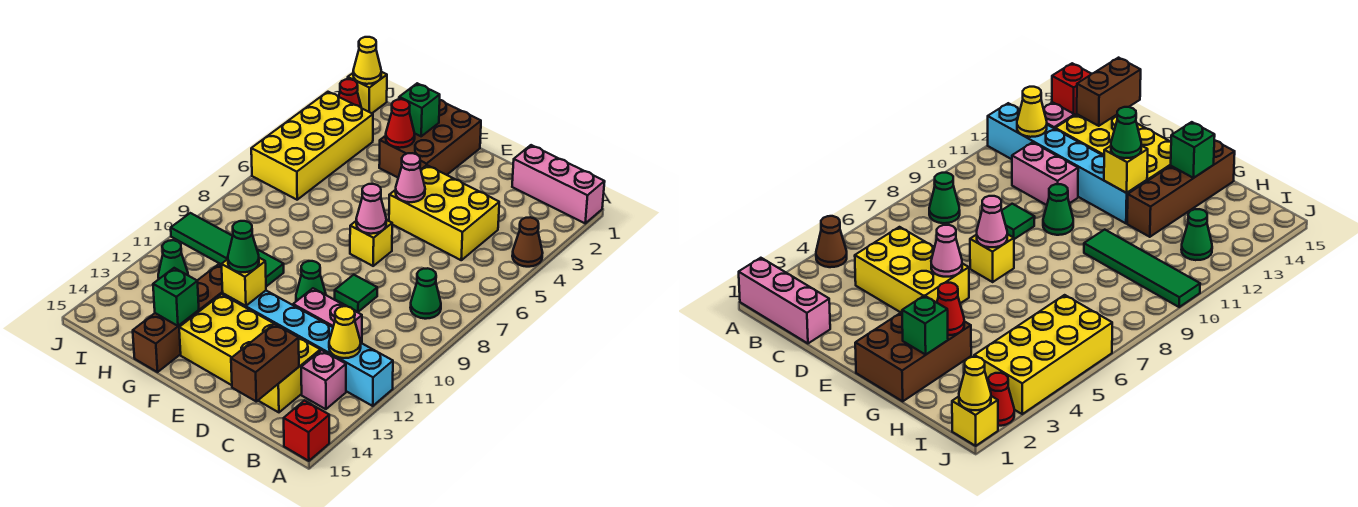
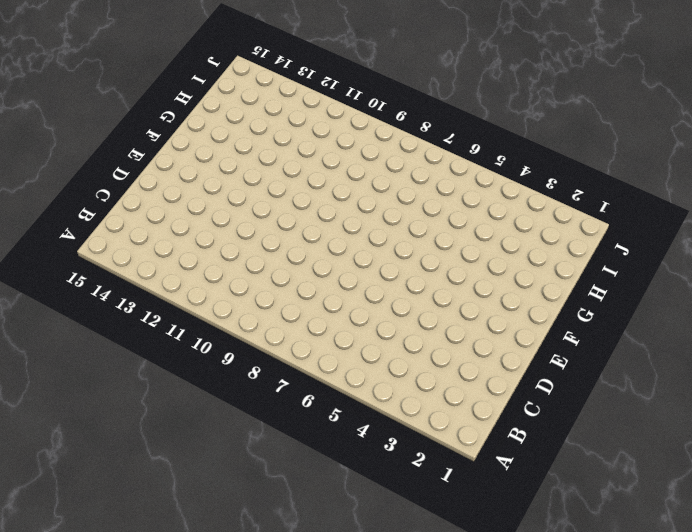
none -> pink 1x3 brick [512,145,605,223]
none -> brown 1x1 cone [512,217,543,267]
none -> cyan 1x6 brick [223,291,393,406]

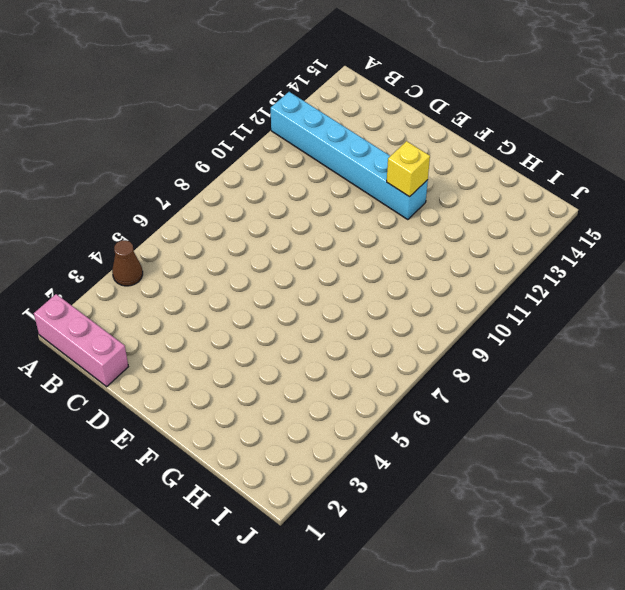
none -> red 1x1 brick [284,400,329,461]
none -> green 1x1 cone [410,268,441,319]
none -> pink 1x1 brick [301,350,346,409]

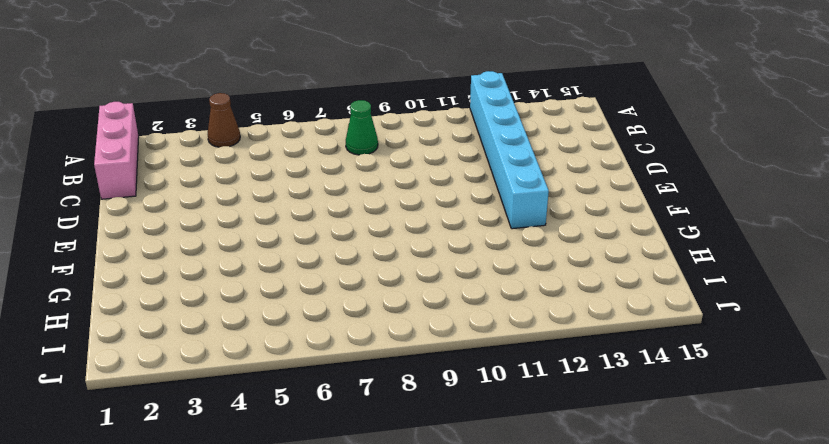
none -> red 1x1 brick [284,400,329,461]
none -> pink 1x1 brick [301,350,346,409]
none -> yellow 2x3 brick [389,165,499,260]

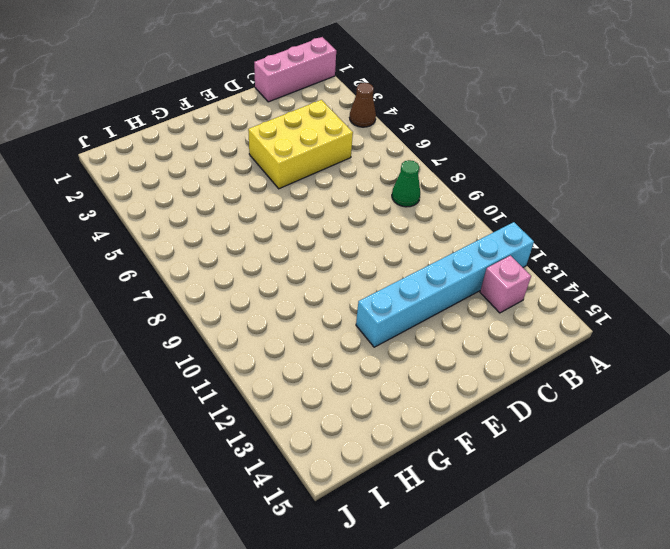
none -> red 1x1 brick [284,400,329,461]
none -> pink 1x2 brick [293,288,362,343]
none -> yellow 2x4 brick [179,294,320,412]

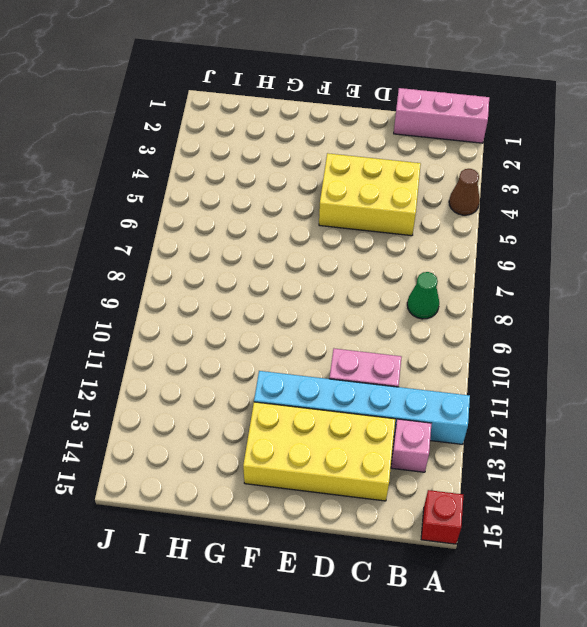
none -> green 1x1 tile [335,275,377,312]
none -> yellow 1x1 brick [350,220,392,266]
none -> green 1x1 cone [296,261,326,301]

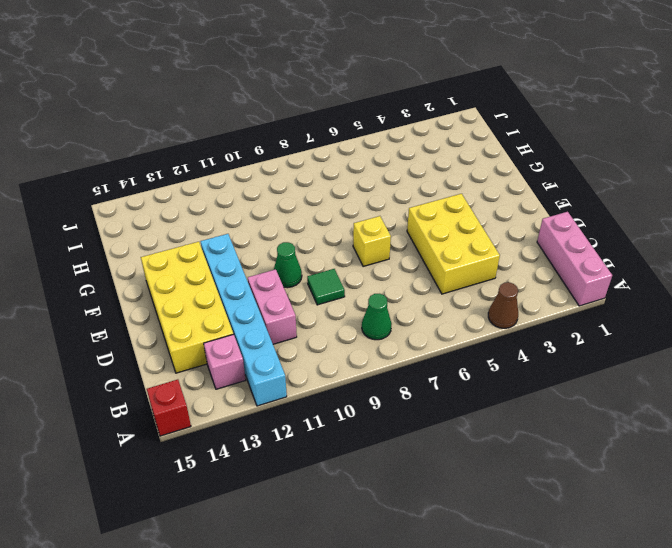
none -> brown 2x3 brick [379,100,481,177]
none -> green 1x4 tile [171,213,284,286]
none -> brown 1x4 brick [133,264,223,372]

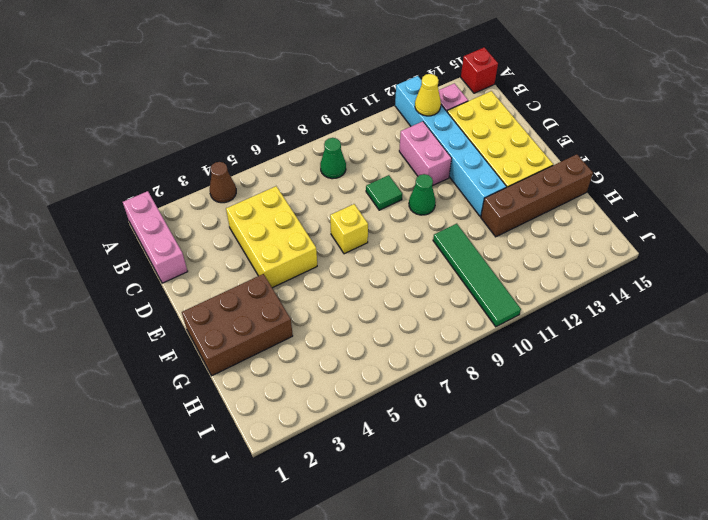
none -> yellow 2x4 brick [251,92,373,200]
none -> green 1x1 cone [158,240,188,279]
none -> yellow 1x1 brick [348,72,387,113]

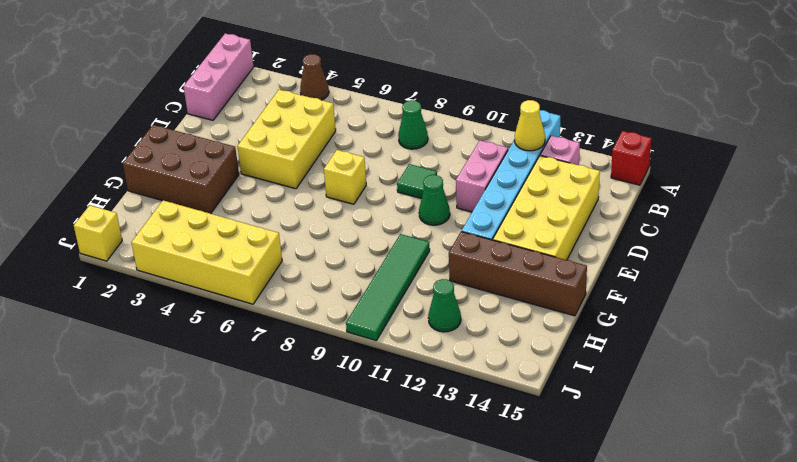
none -> red 1x1 cone [339,79,361,107]
none -> brown 1x2 brick [231,324,299,401]
none -> pink 1x1 cone [396,153,425,202]

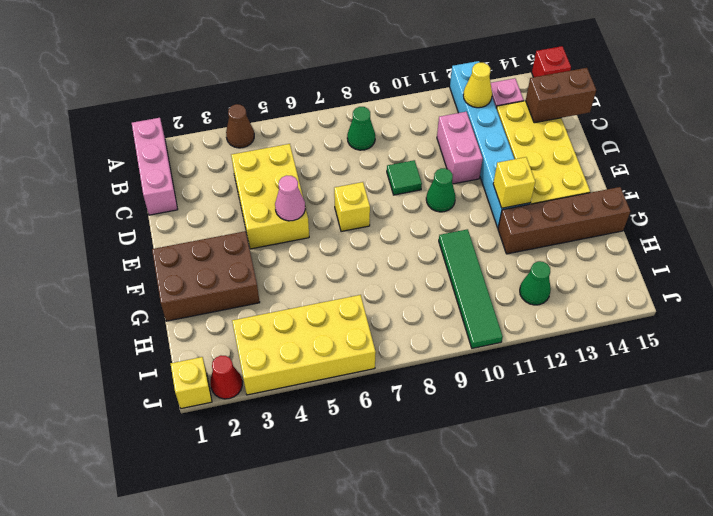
none -> pink 1x1 cone [356,184,386,234]
none -> green 1x1 brick [399,83,440,136]
none -> red 1x1 cone [386,99,415,148]

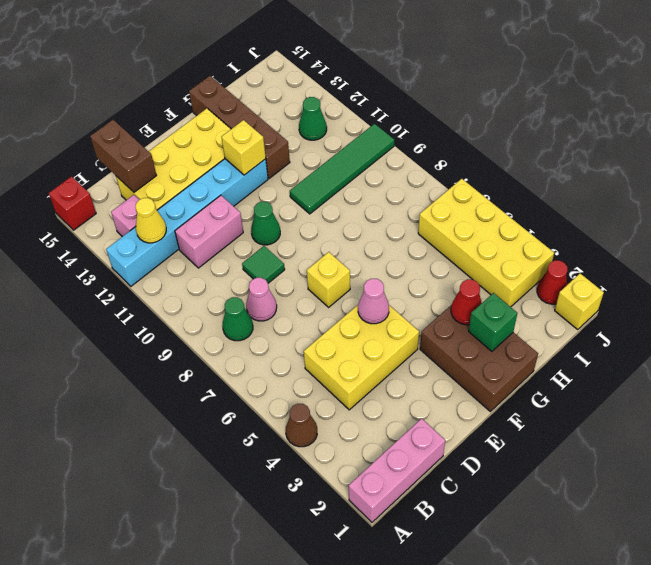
pink 1x1 cone [246,278,277,321] -> pink 1x1 cone moved to [356,184,386,234]
none -> green 1x1 brick [153,268,199,326]
none -> yellow 1x1 cone [353,37,381,84]
none -> green 1x1 cone [228,221,259,272]

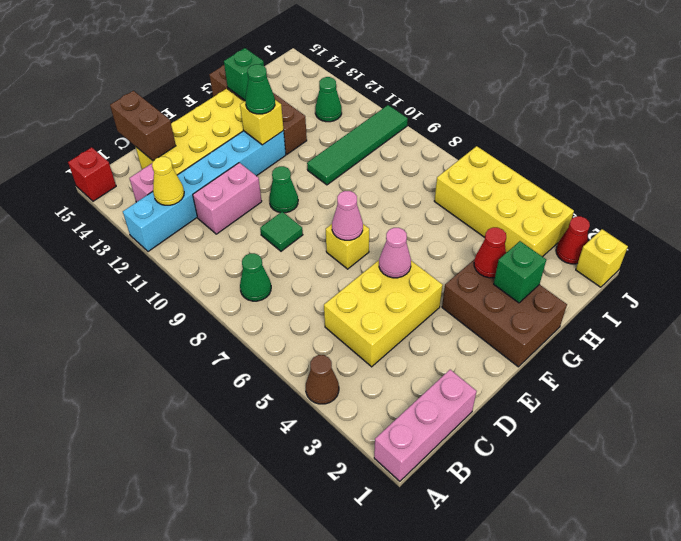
none -> yellow 1x1 cone [353,37,381,84]

